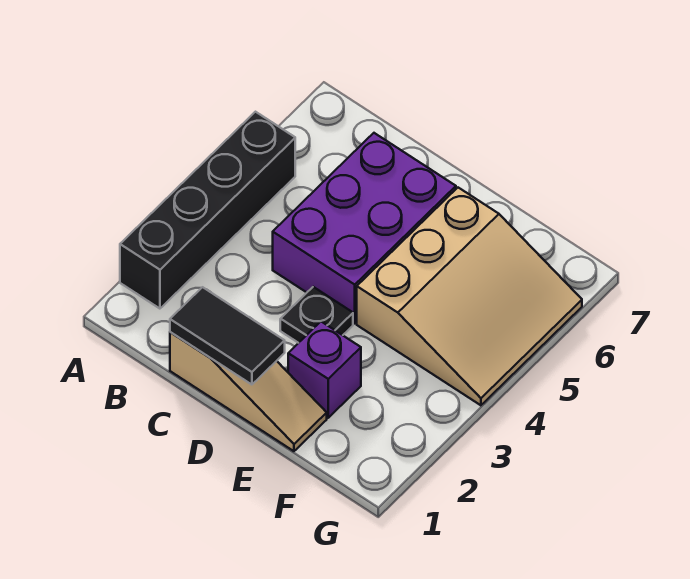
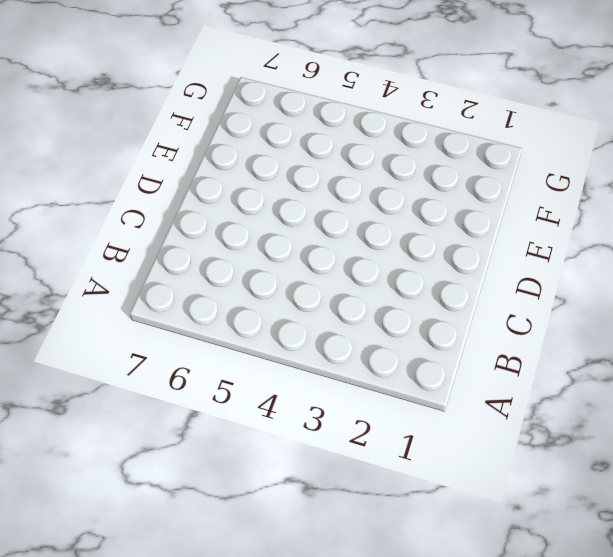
none -> black 1x4 brick [120,112,295,309]
none -> tan 1x3 slope [170,332,327,451]

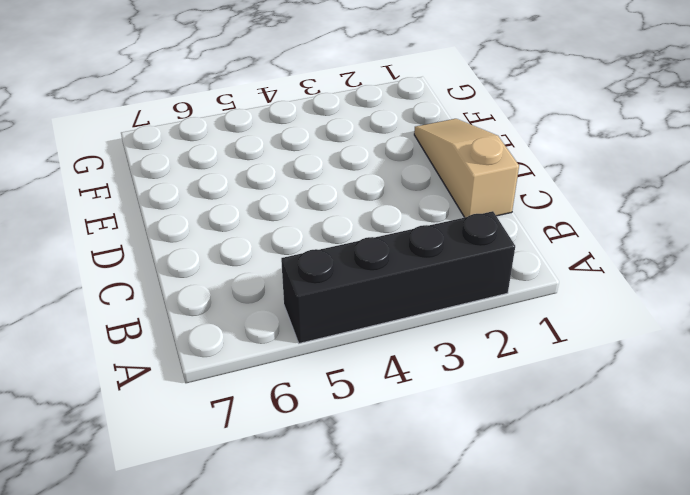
none -> purple 2x3 brick [273,133,456,323]
none -> black 1x1 plate [280,287,353,343]

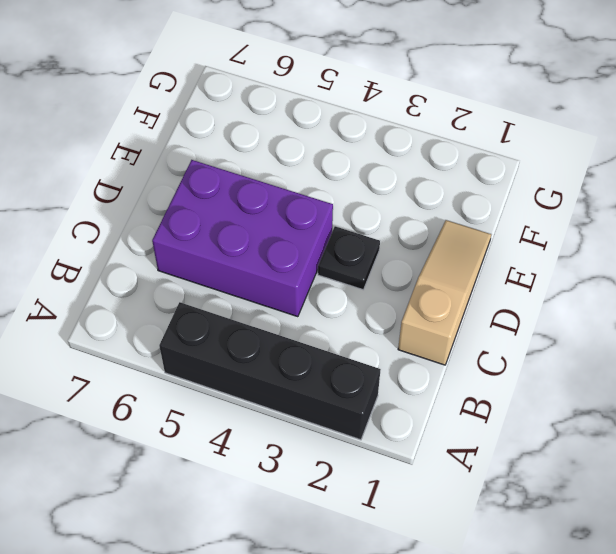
none -> purple 1x1 brick [288,322,361,418]
none -> tan 3x3 slope [357,188,582,405]

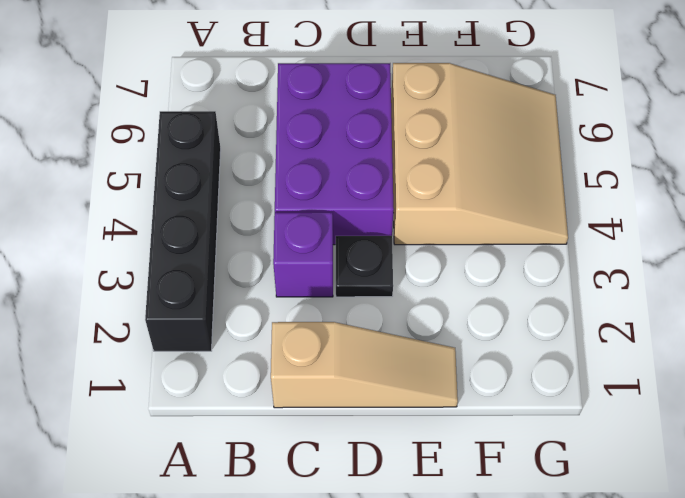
purple 1x1 brick [273,212,333,297] -> purple 1x1 brick moved to [288,322,361,418]
none -> black 1x2 tile [170,287,285,385]

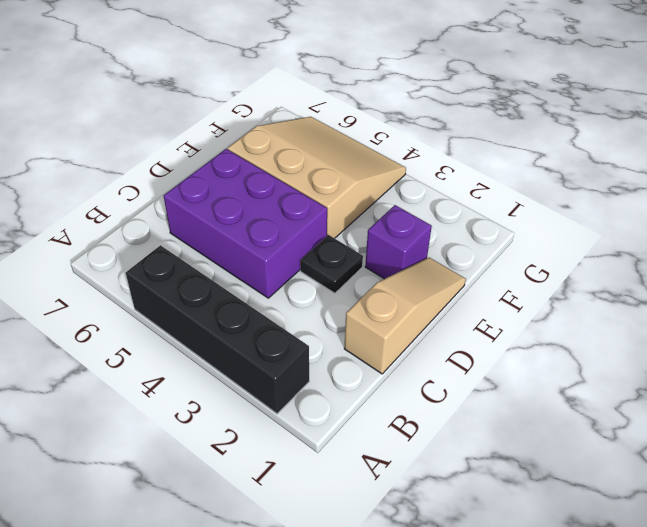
none -> black 1x2 tile [170,287,285,385]

